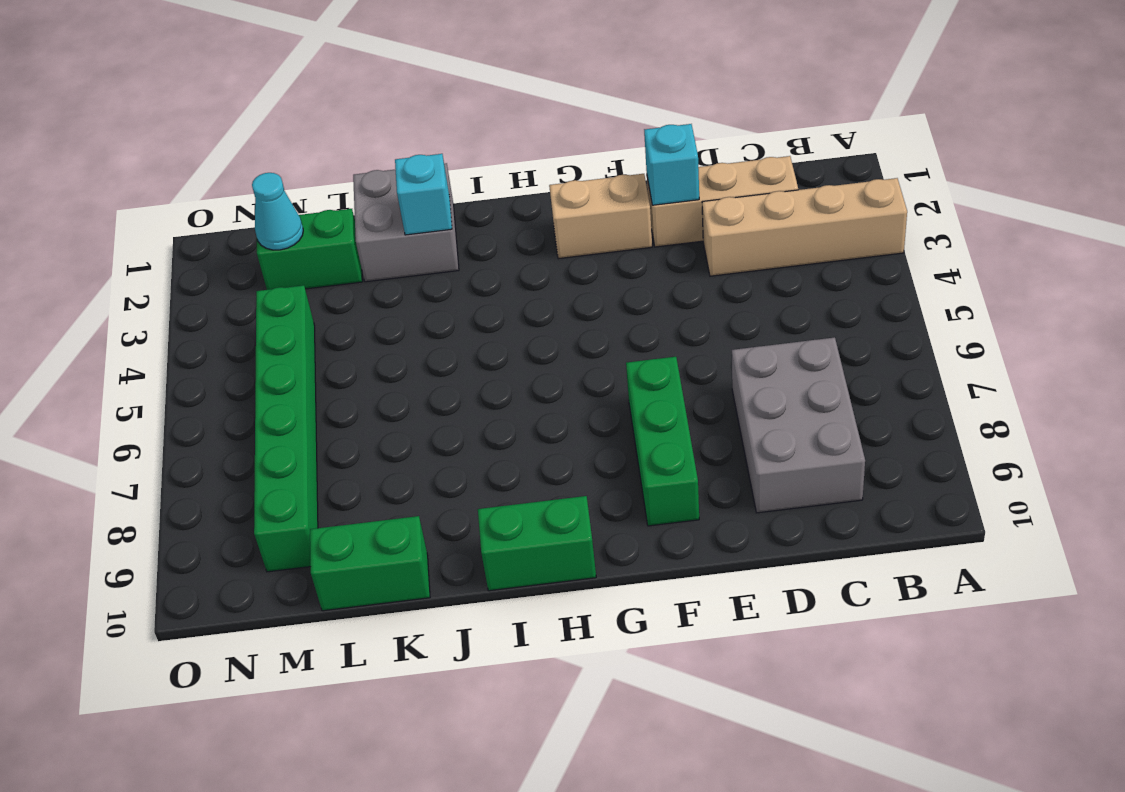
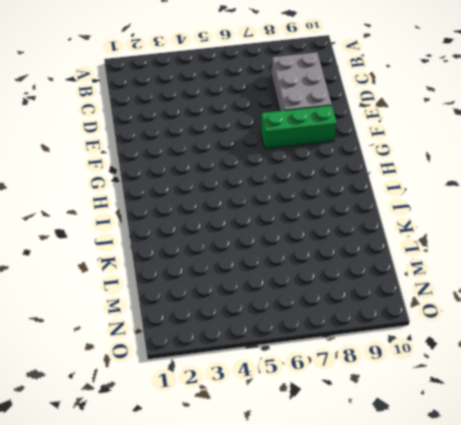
grey 2x3 brick [271,52,332,111] -> grey 2x3 brick turned to [732,337,865,513]
none -> tan 1x4 brick [702,178,907,276]
none -> tan 1x3 brick [647,156,798,247]
none -> tan 1x2 brick [549,174,652,259]

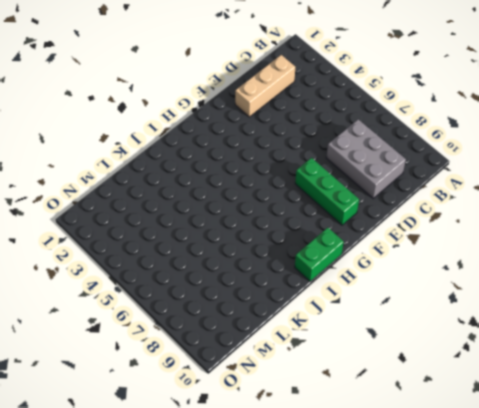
none -> tan 1x4 brick [702,178,907,276]
none -> tan 1x2 brick [549,174,652,259]
none -> grey 2x2 brick [353,163,459,282]

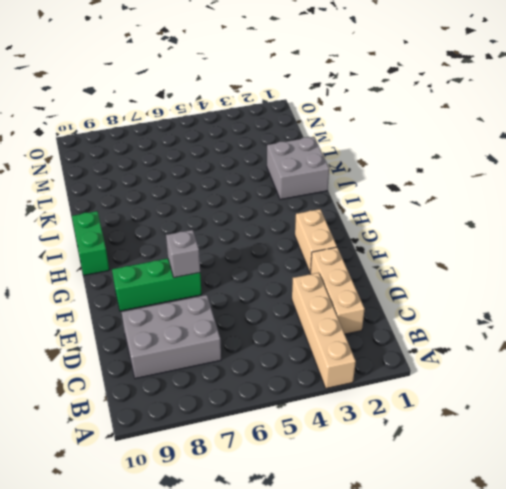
grey 1x1 brick [166,230,200,278] -> none
none -> green 1x2 brick [310,516,430,611]
none -> green 1x2 brick [257,209,362,290]
none -> green 1x6 brick [254,285,318,572]

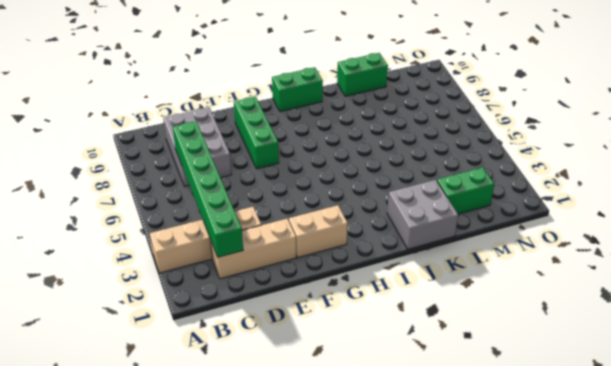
green 1x6 brick [173,121,243,257] -> green 1x6 brick moved to [254,285,318,572]
none -> cyan 1x1 brick [644,124,699,205]
none -> cyan 1x1 brick [395,154,452,235]
none -> cyan 1x1 cone [252,173,303,250]

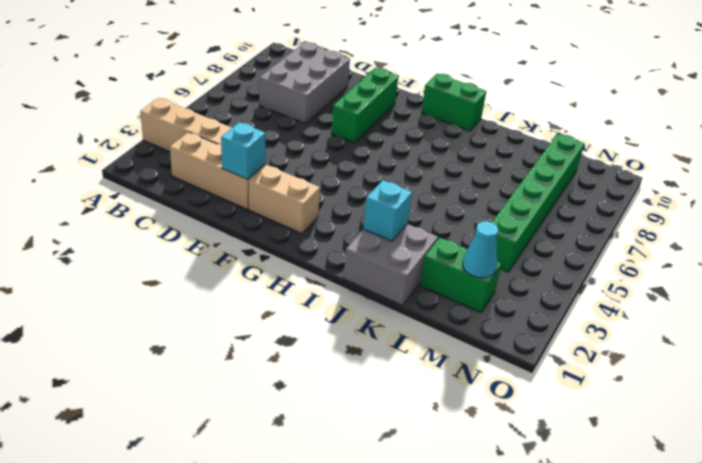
none -> green 1x2 brick [310,516,430,611]

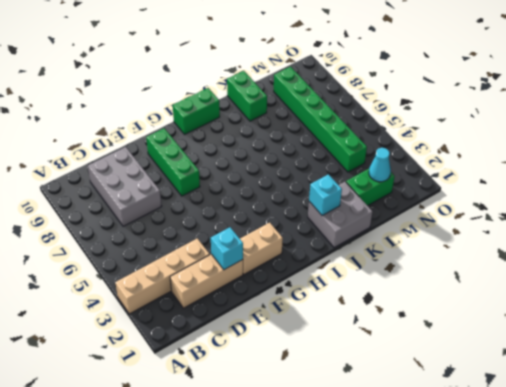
green 1x2 brick [227,71,267,121] -> green 1x2 brick turned to [310,516,430,611]

